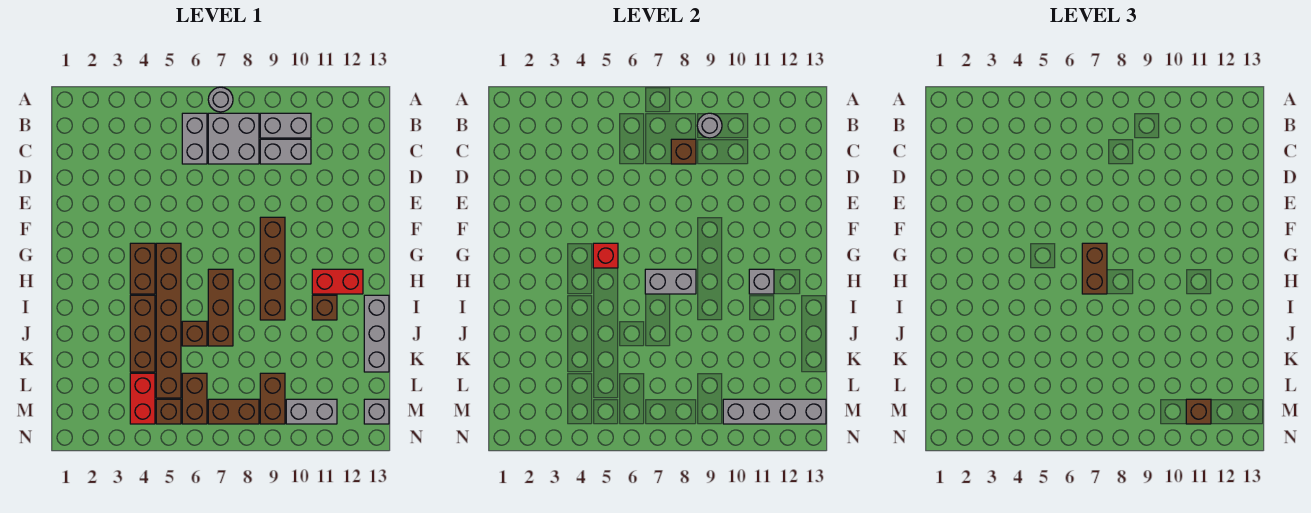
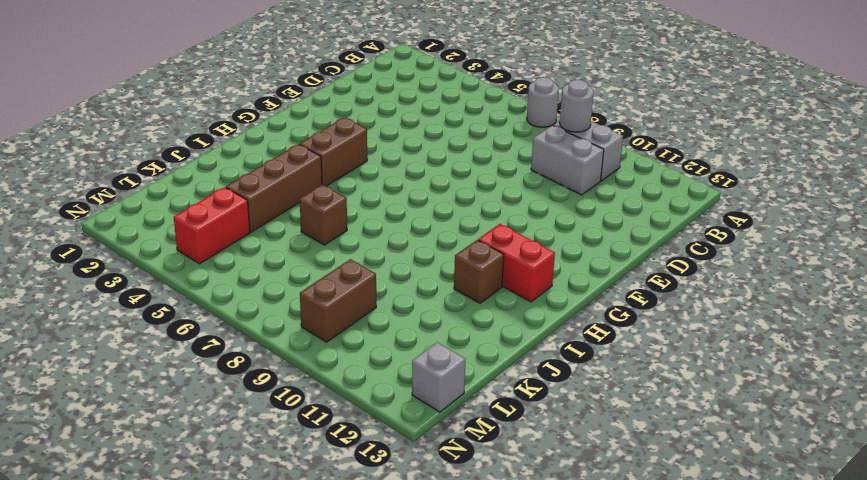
none -> grey 1x2 brick [182,113,207,164]
none -> grey 2x2 brick [208,113,259,164]
none -> brown 1x4 brick [260,217,285,320]

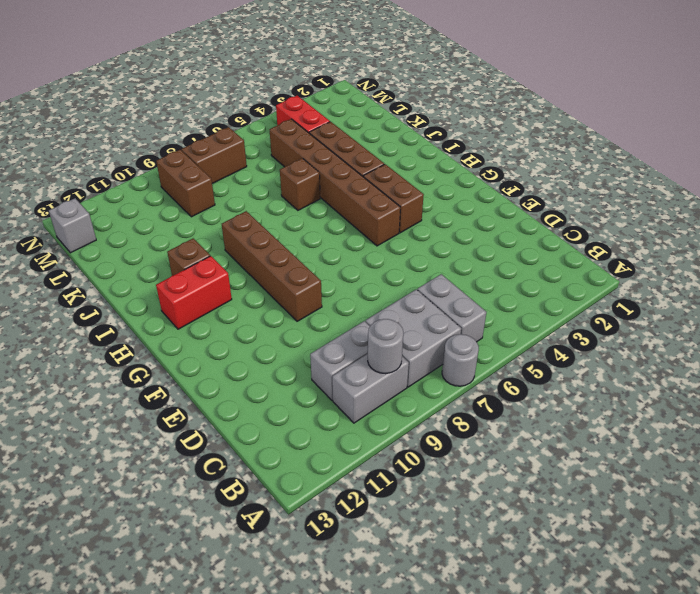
none -> brown 1x3 brick [208,269,233,346]
none -> grey 1x3 brick [364,295,389,372]
none -> brown 1x2 brick [182,373,207,424]

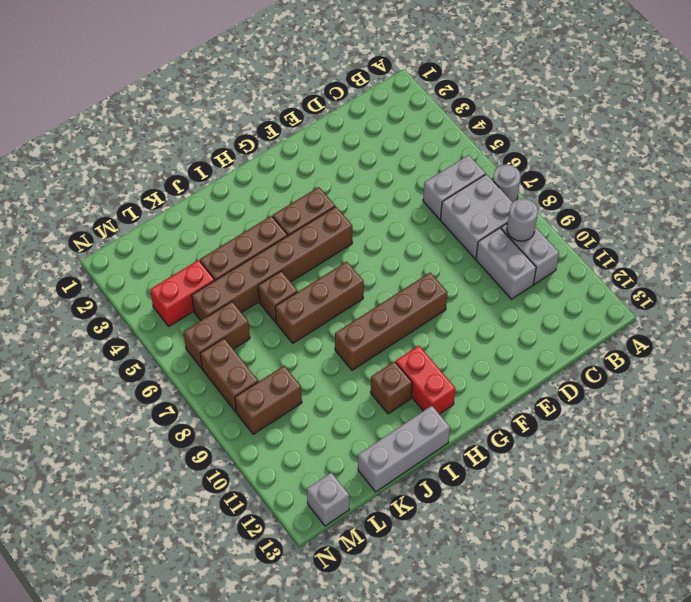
none -> brown 1x1 brick [156,399,181,424]
none -> grey 1x2 brick [286,399,337,424]
none -> brown 1x1 brick [671,139,696,164]

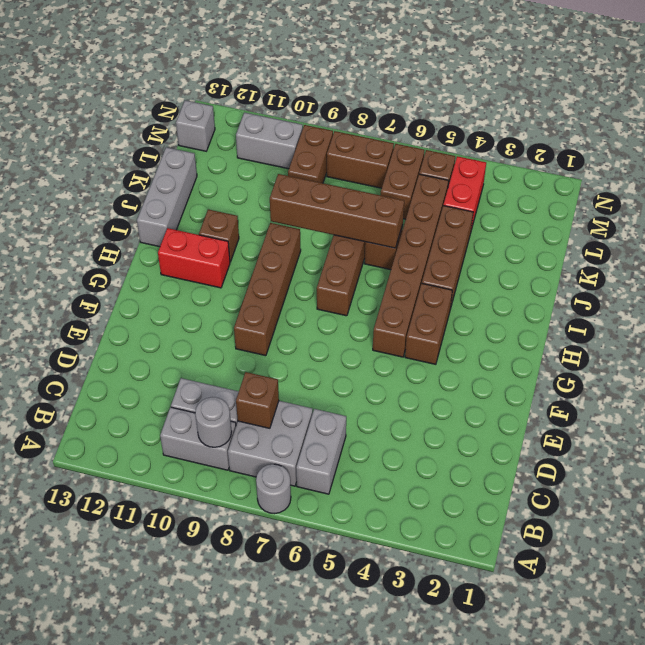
brown 1x4 brick [270,174,404,248] -> none
none -> red 1x1 brick [593,243,618,268]
none -> grey 1x2 brick [645,269,696,294]
none -> grey 1x1 brick [749,269,774,294]

